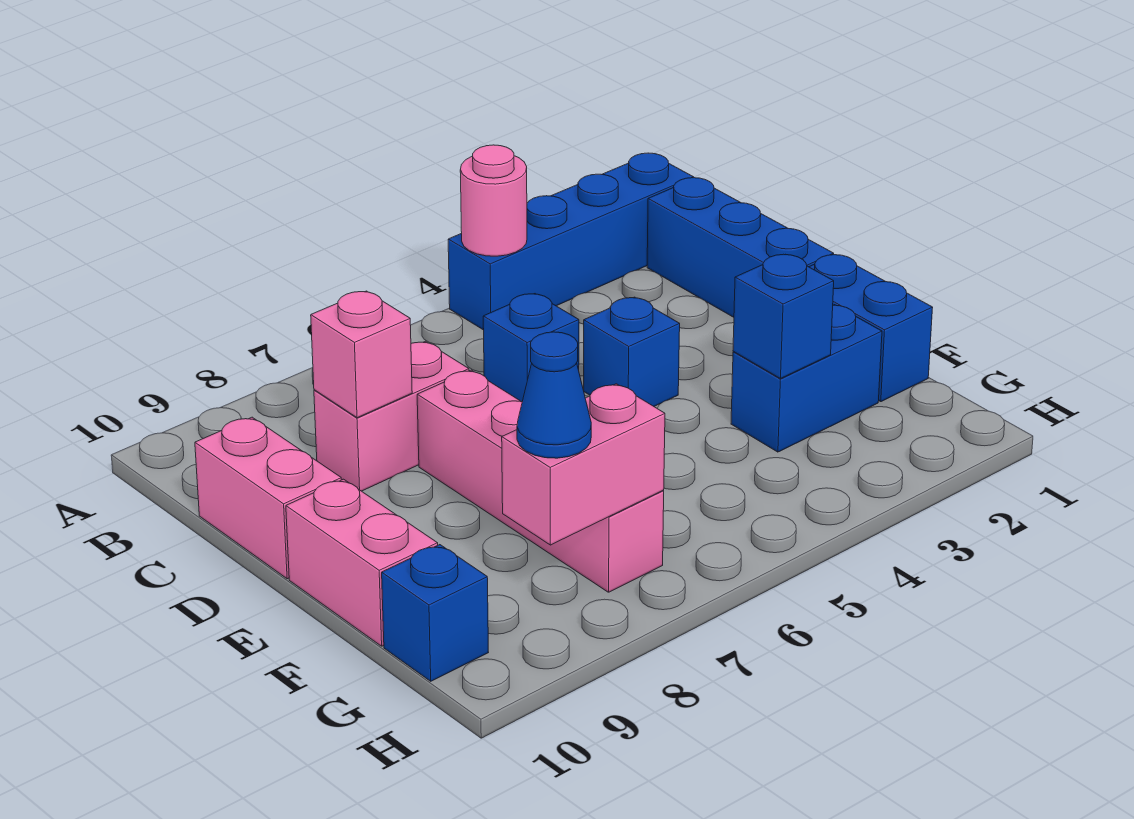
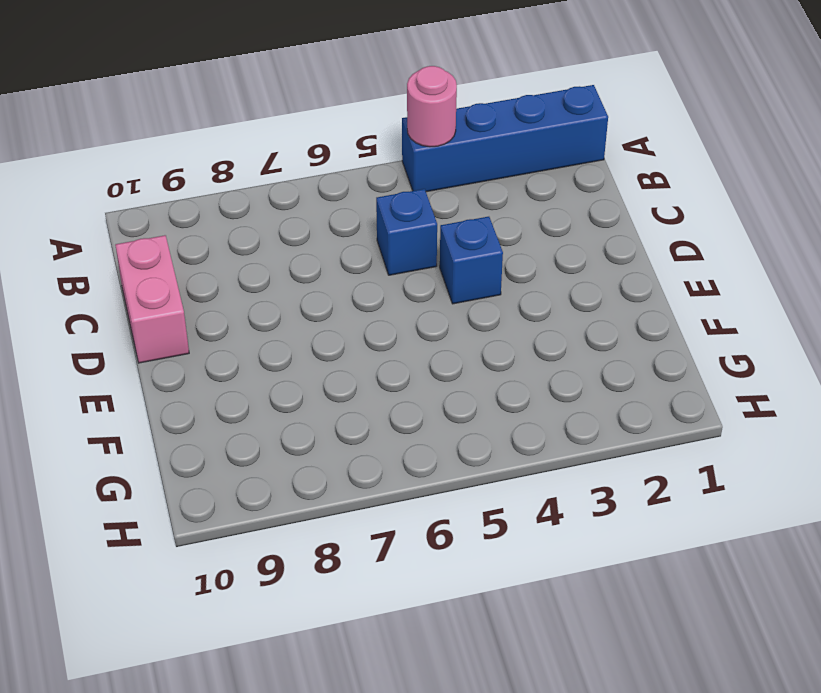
none -> blue 1x3 brick [647,178,834,317]
none -> pink 1x2 brick [314,341,469,491]
none -> pink 1x4 brick [417,370,664,592]

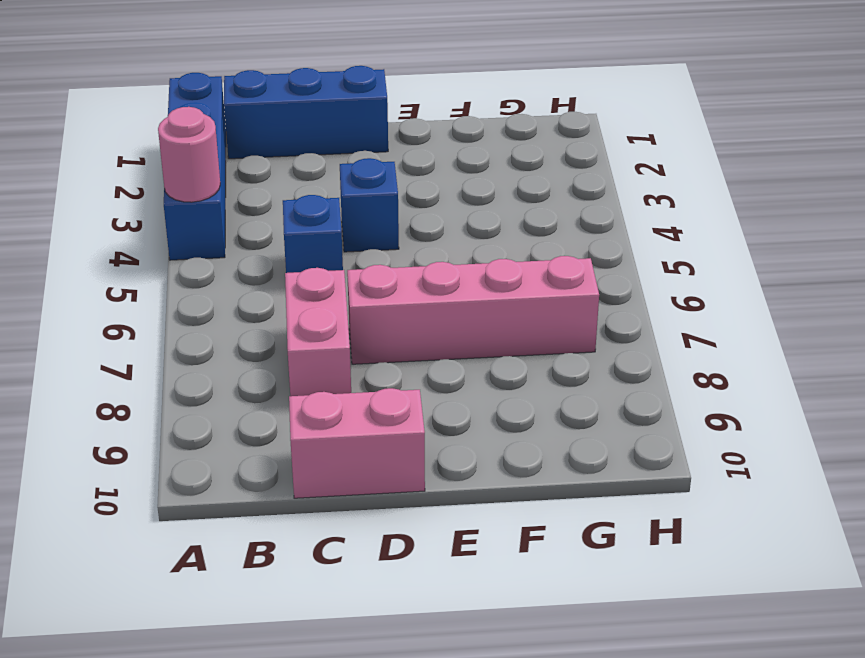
none -> blue 1x2 brick [810,255,933,402]
none -> pink 1x2 brick [286,479,438,646]
none -> blue 1x2 brick [731,305,882,452]

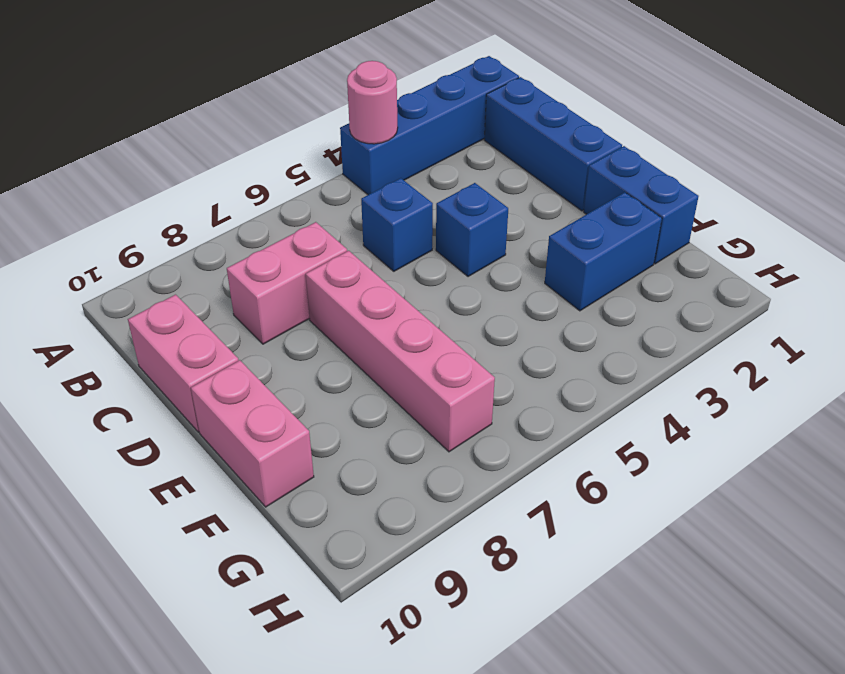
none -> blue 1x1 brick [382,545,489,681]
none -> pink 1x1 brick [311,291,412,418]
none -> blue 1x1 brick [733,254,834,379]

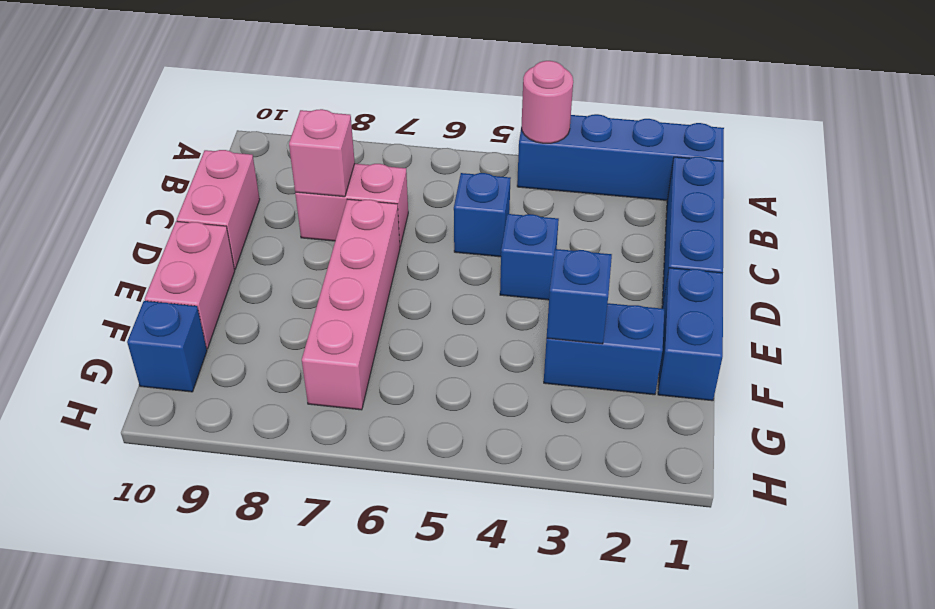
none -> pink 1x2 brick [502,384,665,545]
none -> blue 1x1 cone [517,332,591,458]

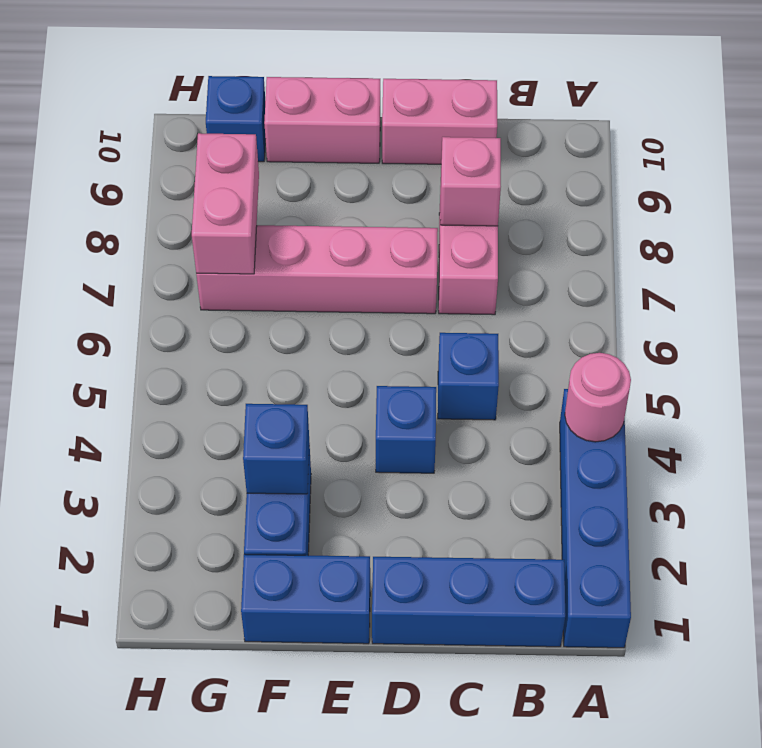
none -> blue 1x1 cone [517,332,591,458]

